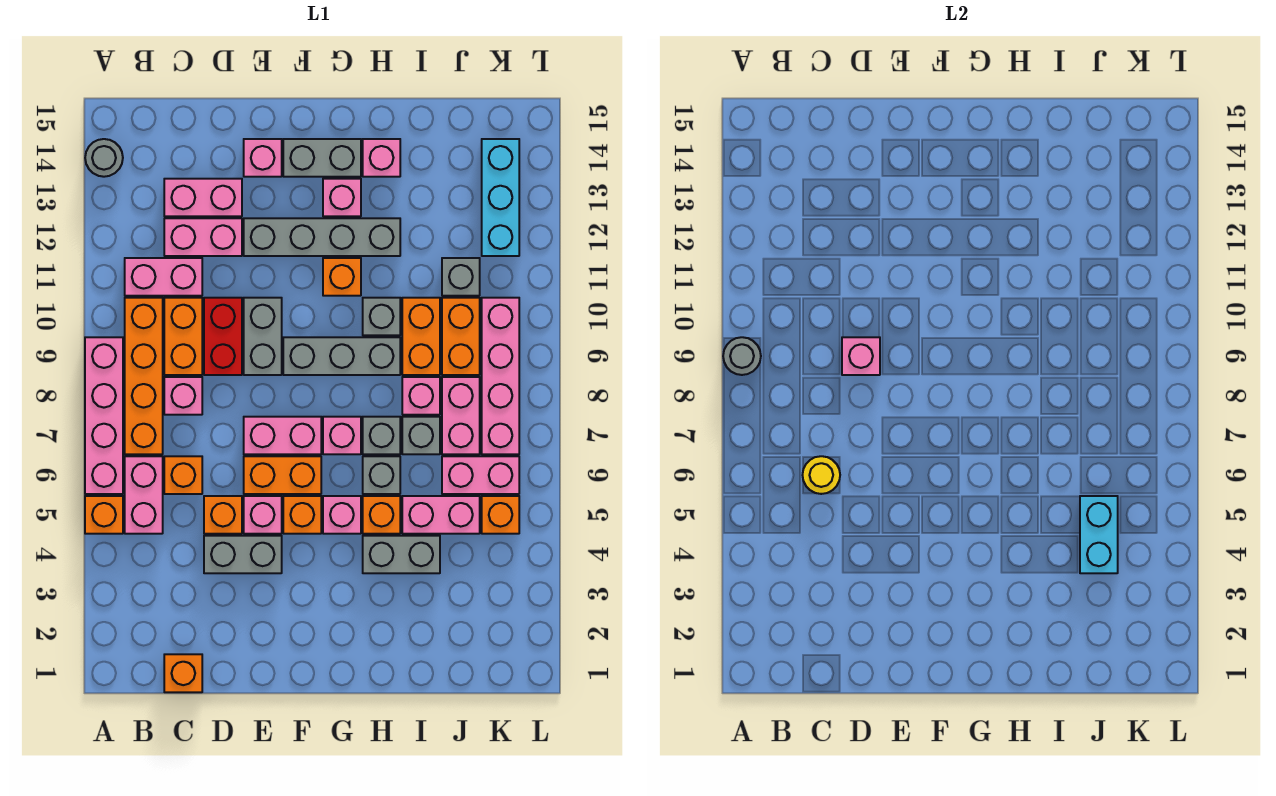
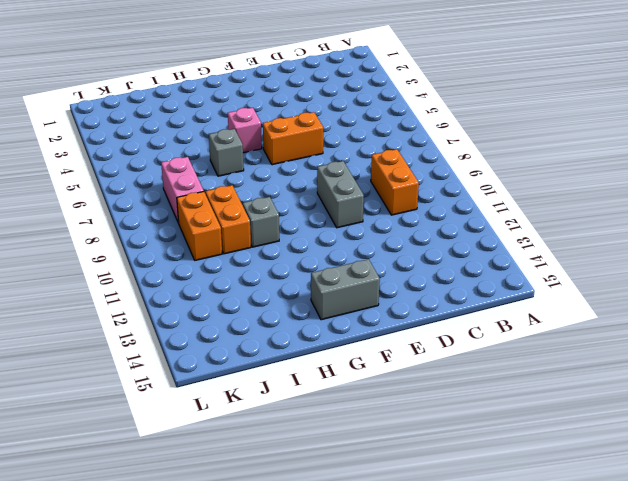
none -> orange 1x1 brick [85,496,123,534]
none -> pink 1x4 brick [85,337,123,494]
none -> grey 1x1 round brick [85,139,123,177]
none -> pink 1x2 brick [125,456,163,534]

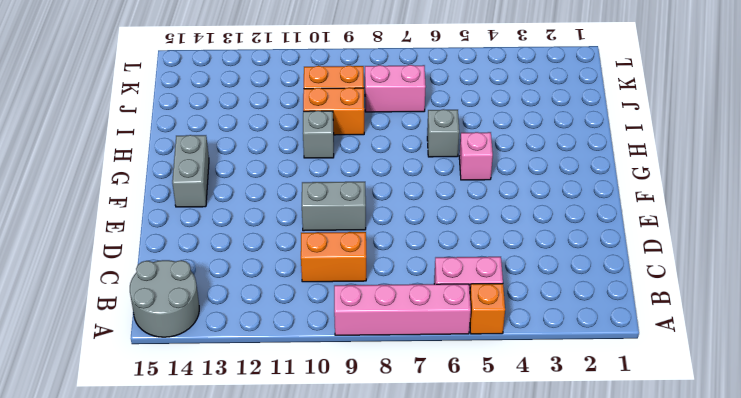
grey 2x2 round brick [130,260,199,337] -> grey 1x1 round brick [85,139,123,177]
none -> orange 1x4 brick [125,298,163,454]
none -> pink 1x2 brick [125,258,202,296]
none -> orange 1x1 brick [164,654,202,692]
none -> orange 1x1 brick [164,456,202,494]

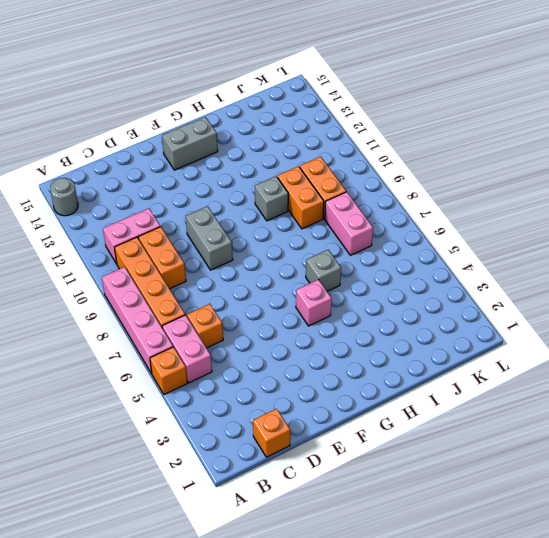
none -> pink 1x1 brick [164,377,202,415]
none -> pink 1x2 brick [164,218,242,256]
none -> pink 1x2 brick [164,179,242,216]
none -> grey 1x2 brick [204,536,282,573]

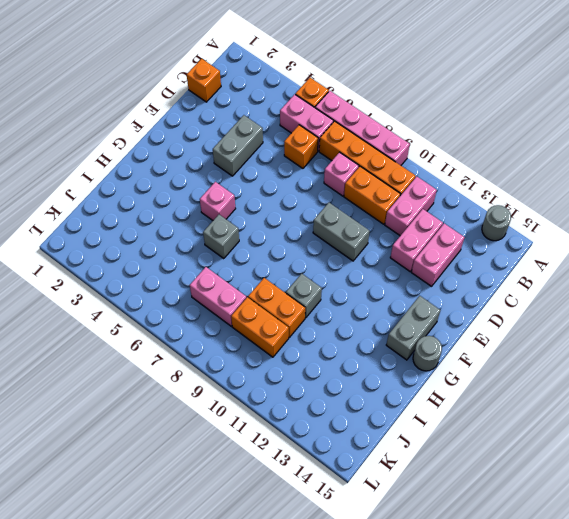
grey 1x1 round brick [413,336,442,371] -> grey 1x1 round brick moved to [723,337,761,375]
none -> orange 1x1 brick [204,496,242,534]
none -> red 1x2 brick [204,298,242,375]
none -> pink 1x1 brick [244,496,282,534]
none -> orange 1x2 brick [244,456,321,494]

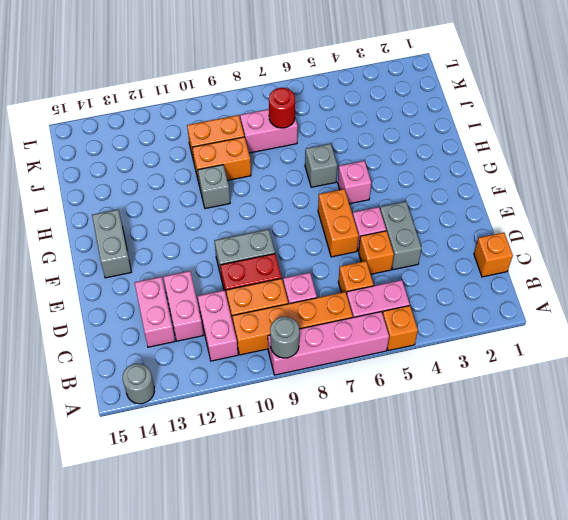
red 1x1 round brick [269,88,295,128] -> none
none -> pink 1x2 brick [244,417,321,454]
none -> grey 1x4 brick [244,218,400,256]
none -> pink 1x1 brick [244,139,282,177]
none -> orange 1x1 brick [283,496,321,534]

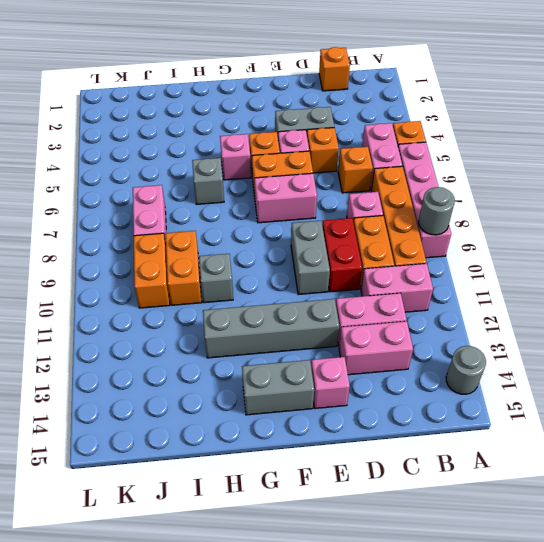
none -> grey 1x3 brick [283,337,400,375]
none -> pink 1x1 brick [323,417,361,454]
none -> orange 1x1 brick [323,258,361,296]
none -> pink 1x1 brick [323,179,361,216]

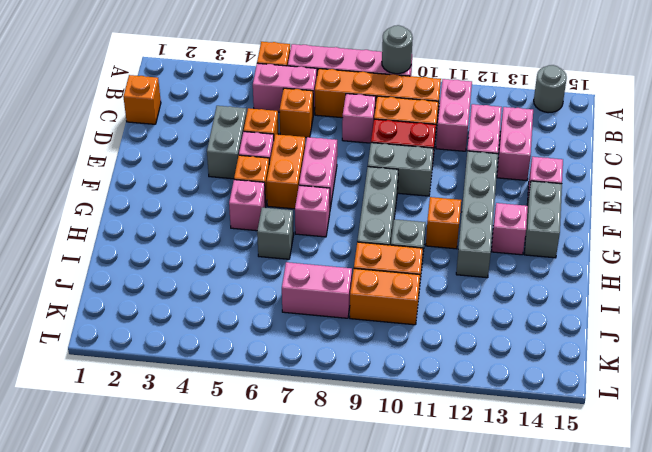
none -> grey 1x2 brick [363,536,440,573]
none -> orange 1x1 brick [363,496,400,534]
none -> grey 1x1 brick [363,417,400,454]
none -> pink 1x1 brick [363,139,400,177]

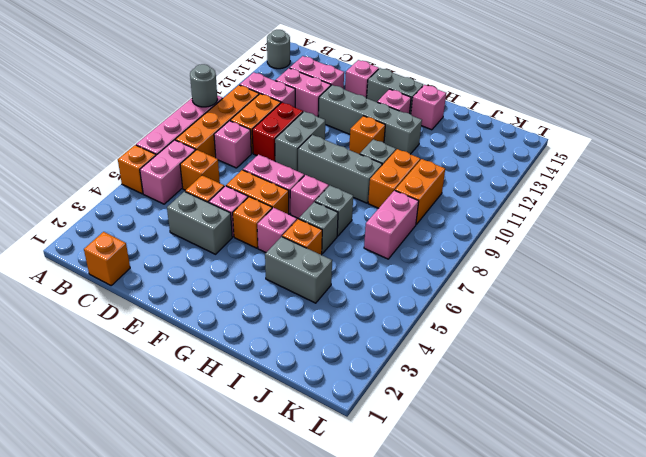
none -> pink 1x2 brick [402,496,480,534]
none -> grey 1x1 brick [402,417,440,454]
none -> pink 1x1 brick [402,377,440,415]
none -> pink 1x2 brick [442,456,519,494]

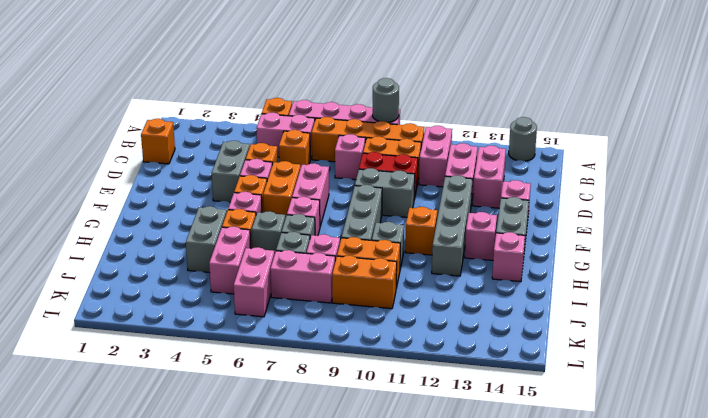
none -> grey 1x1 brick [442,258,480,296]
none -> orange 1x1 brick [482,496,519,534]
none -> pink 1x4 brick [482,298,519,454]
none -> cyan 1x3 brick [482,139,519,256]

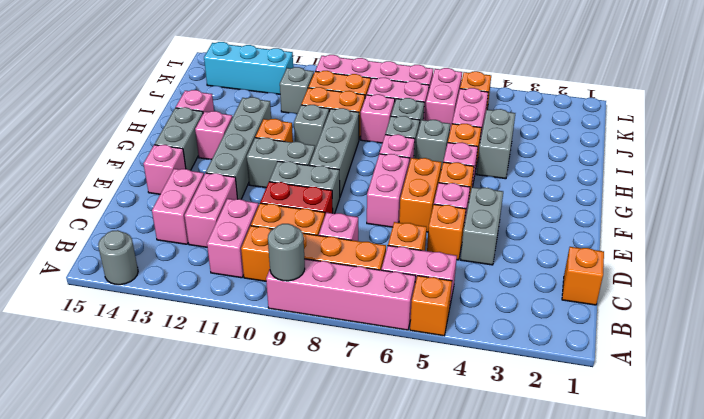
grey 1x2 brick [247,138,315,188] -> none
none -> yellow 1x1 round brick [803,456,840,494]
none -> pink 1x1 brick [842,337,880,375]
none -> cyan 1x2 brick [1080,496,1118,573]

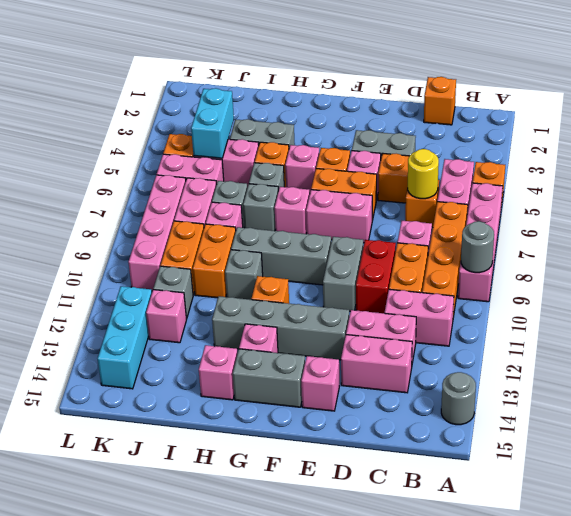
pink 1x1 brick [146,290,187,343] -> pink 1x1 brick moved to [842,337,880,375]

